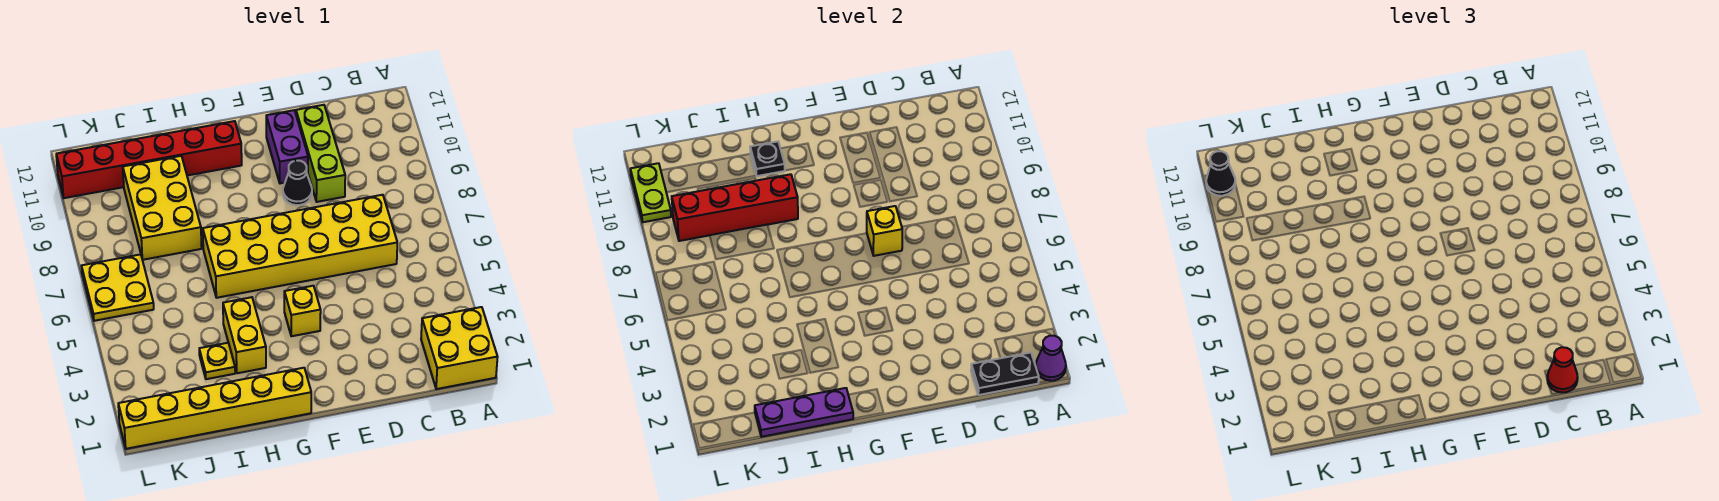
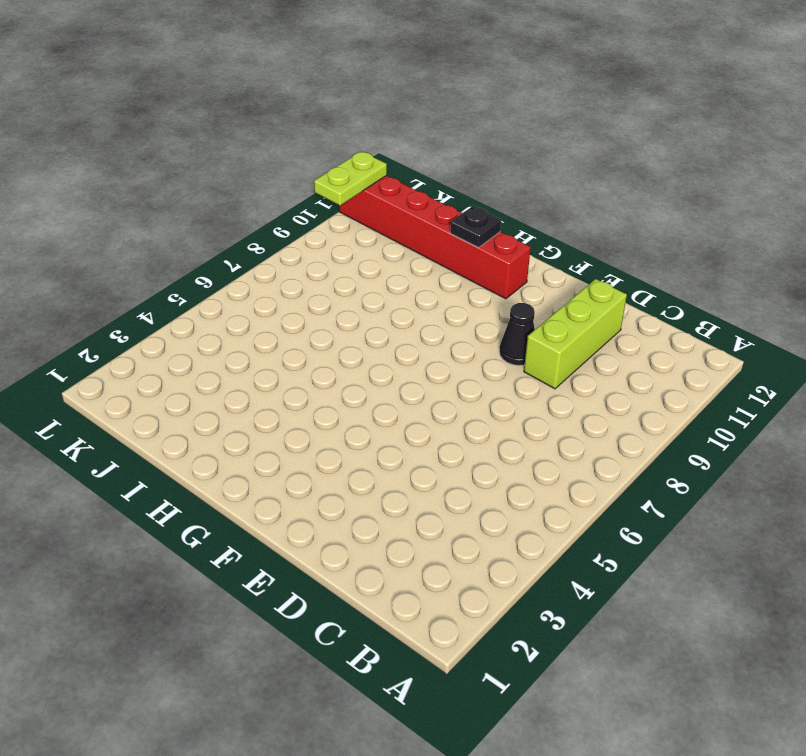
none -> yellow 2x2 brick [421,307,498,389]
none -> yellow 2x6 brick [203,195,397,298]
none -> purple 1x2 brick [266,110,308,183]

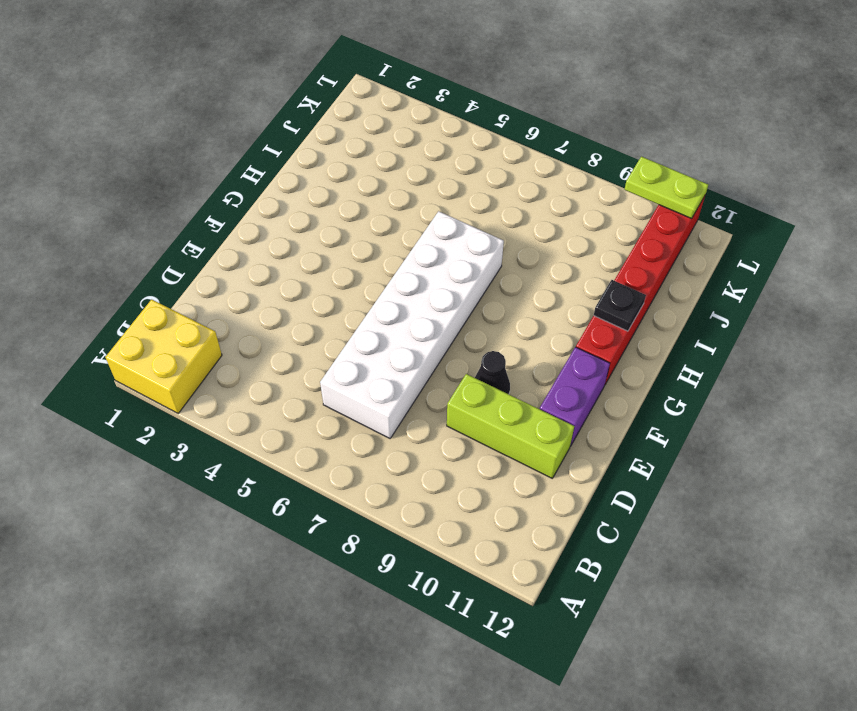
white 2x6 brick [320,211,504,438] -> yellow 2x6 brick [203,195,397,298]
purple 1x2 brick [540,347,610,446] -> purple 1x2 brick turned to [266,110,308,183]
none -> yellow 1x1 brick [284,286,321,336]
none -> yellow 1x6 brick [118,368,311,449]
none -> yellow 1x2 brick [223,297,266,373]

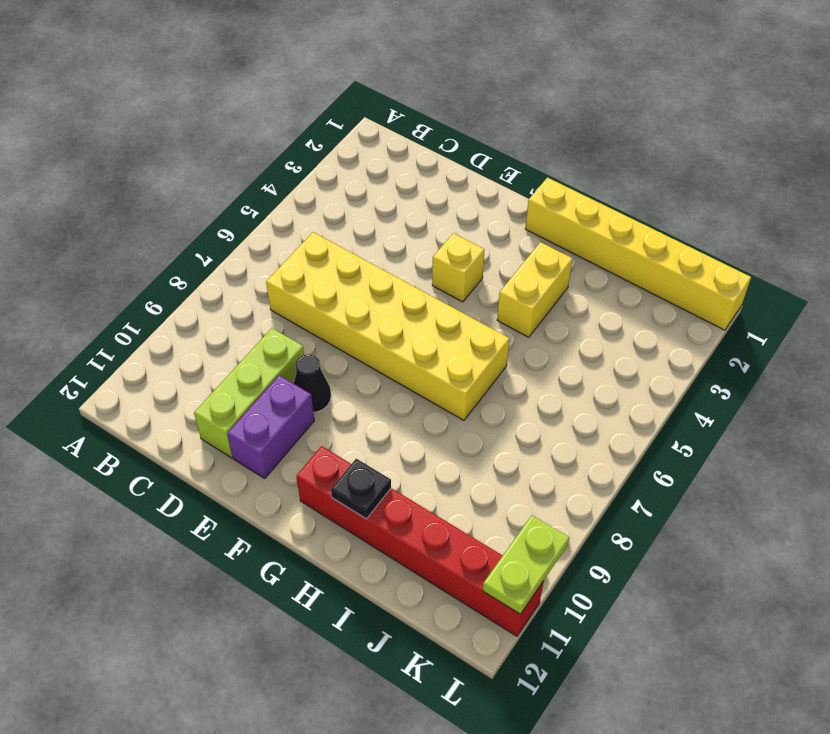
none -> yellow 2x2 brick [421,307,498,389]
none -> yellow 1x1 plate [199,343,235,379]
none -> yellow 2x3 brick [123,156,202,260]

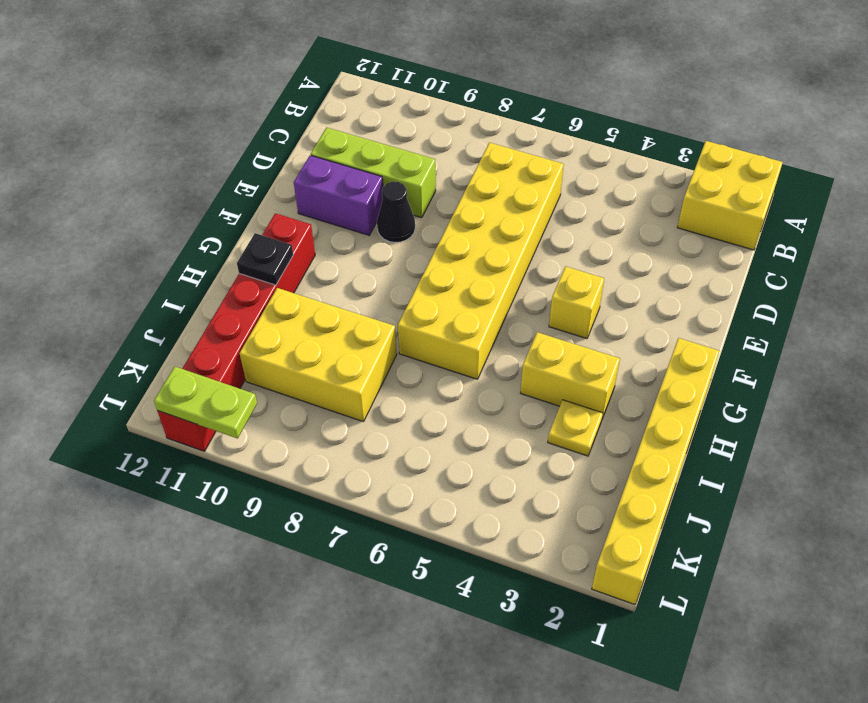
none -> yellow 2x2 plate [82,254,154,321]
none -> purple 1x1 cone [1036,336,1066,381]
none -> black 1x2 plate [971,353,1039,395]

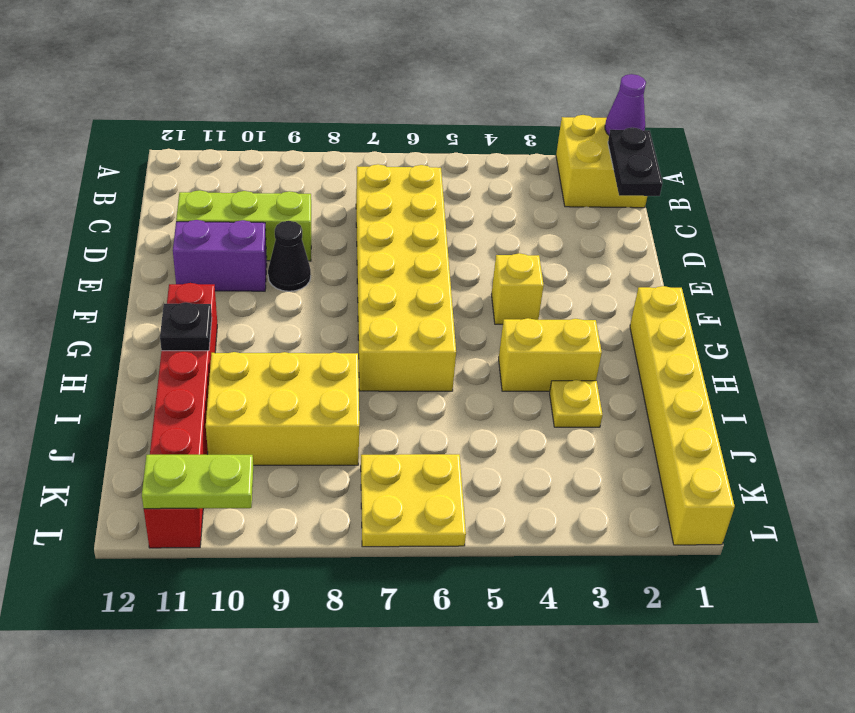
none -> yellow 1x1 brick [867,206,902,256]
none -> purple 1x3 plate [755,388,853,437]
none -> red 1x4 brick [672,174,798,241]

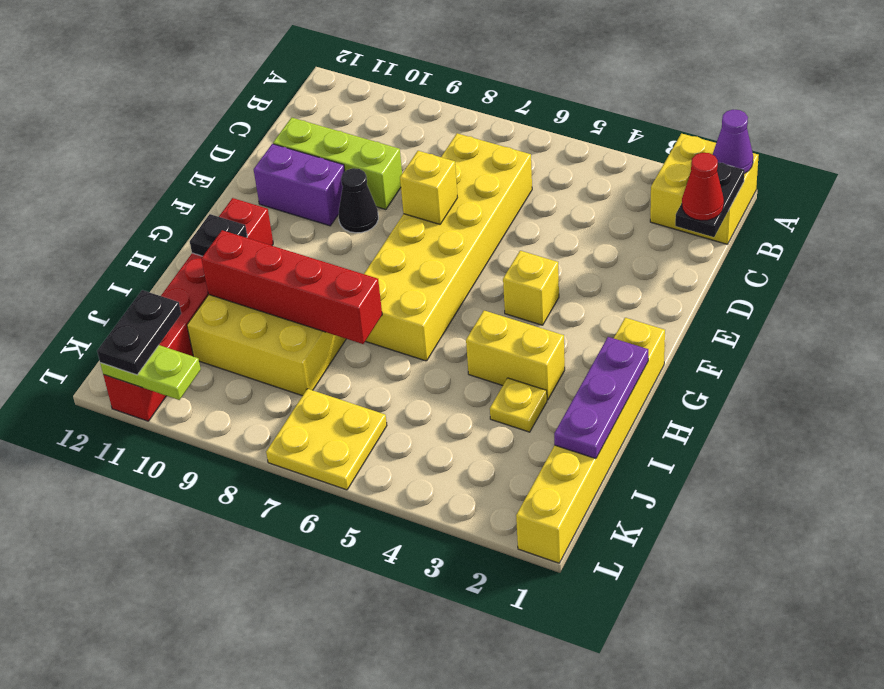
red 1x4 brick [202,230,382,344] -> red 1x4 brick turned to [672,174,798,241]
black 1x2 plate [97,290,181,375] -> black 1x1 cone [1206,151,1235,196]

